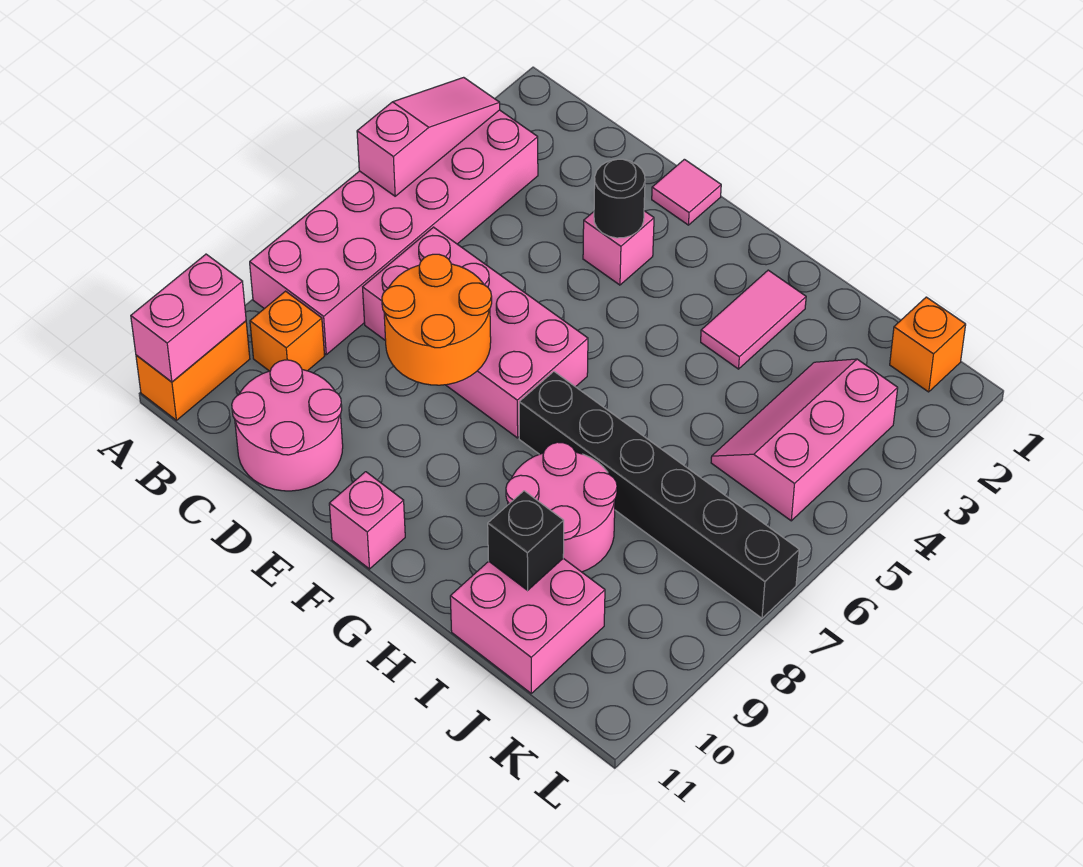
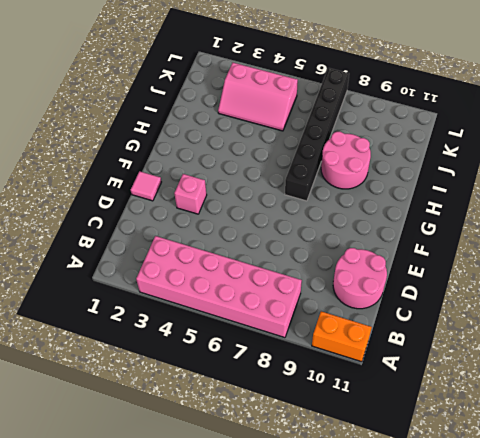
none -> orange 1x1 brick [250,291,325,371]
none -> pink 2x4 brick [363,227,588,438]
none -> pink 1x1 brick [329,472,405,569]

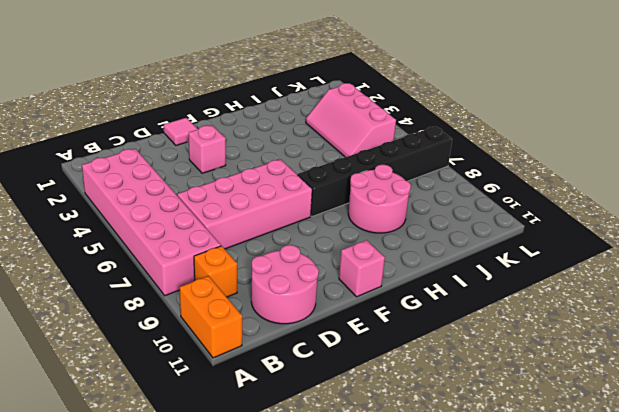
none -> pink 1x2 tile [701,270,806,369]
none -> pink 2x2 brick [450,558,605,693]
none -> orange 1x1 brick [890,297,966,392]

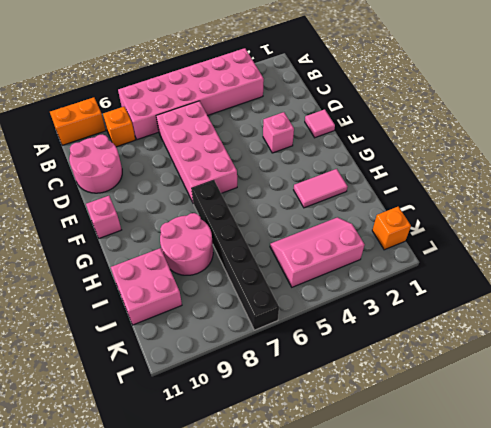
none -> pink 1x3 slope [357,77,500,196]
none -> pink 1x2 brick [131,254,246,382]
none -> orange 2x2 round brick [382,254,492,385]

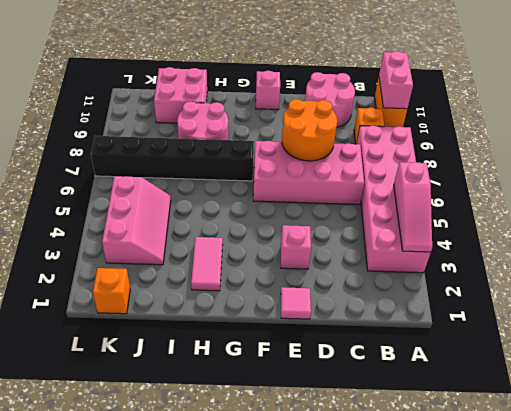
none -> black 1x1 round brick [594,159,645,238]
none -> black 1x1 brick [488,491,564,590]

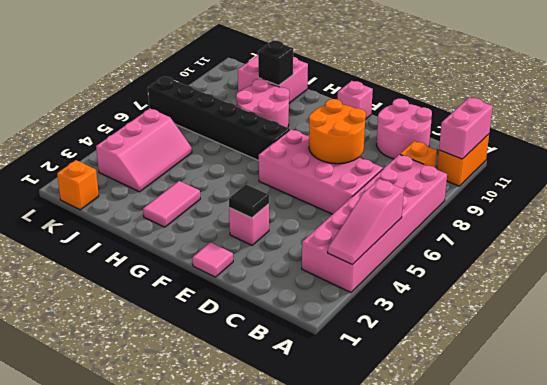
black 1x1 tile [229,184,269,218] -> black 1x1 round brick [594,159,645,238]

